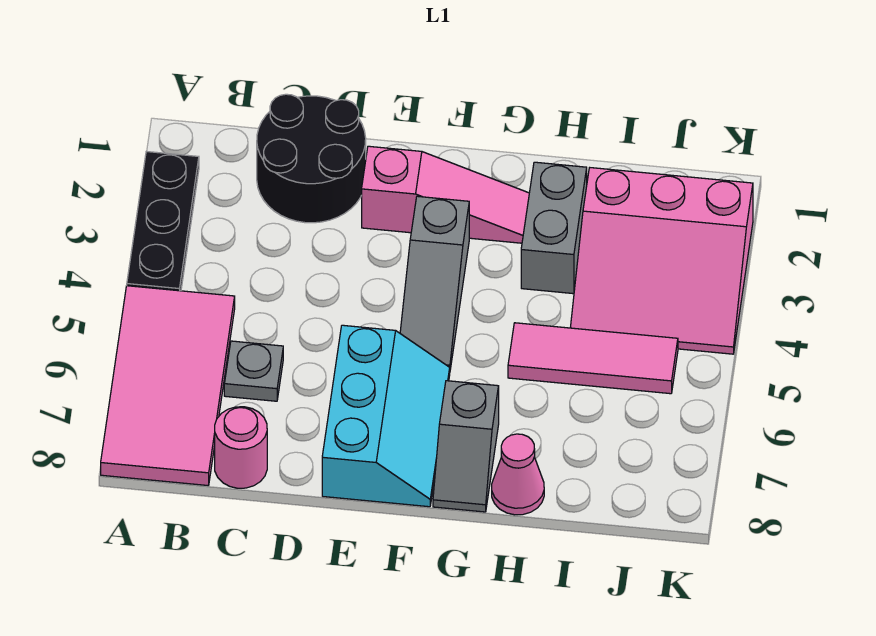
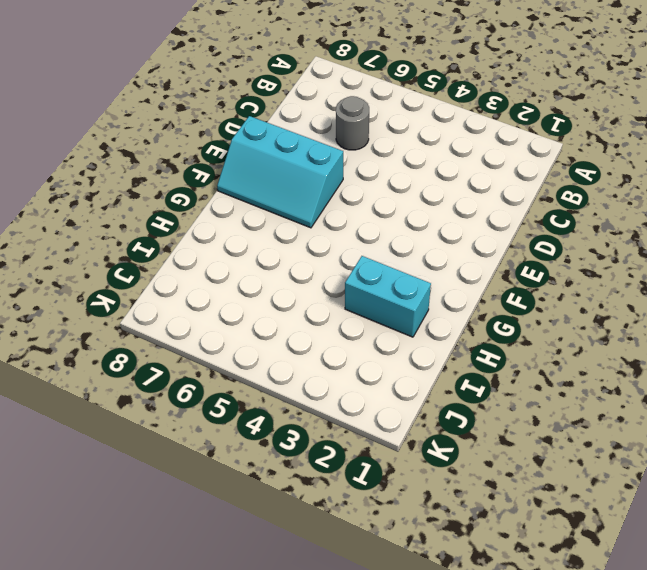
grey 1x1 round brick [336,96,369,150] -> grey 1x1 plate [224,341,283,401]
cyan 1x2 brick [345,256,431,337] -> grey 1x2 brick [521,162,587,294]
none -> black 1x3 plate [127,151,199,291]
none -> pink 2x4 tile [101,286,235,485]
none -> black 2x2 round brick [257,94,366,223]

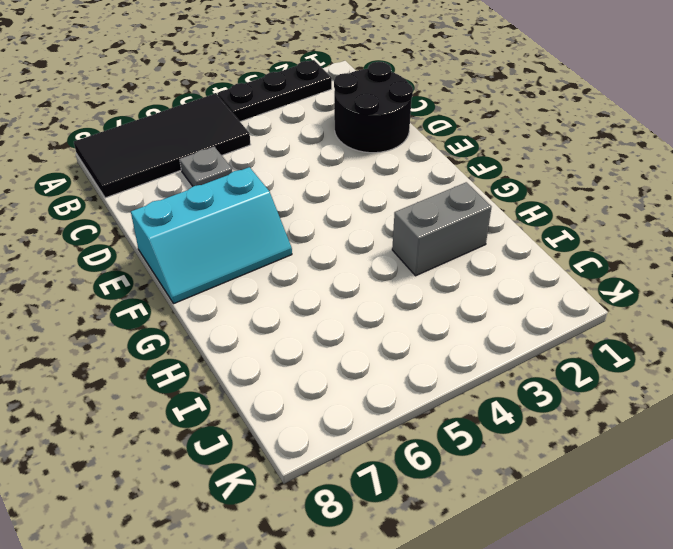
black 2x4 tile [74,93,251,198] -> pink 2x4 tile [101,286,235,485]
none -> pink 1x1 round brick [215,407,267,488]
none -> pink 1x3 slope [362,146,529,243]
none -> grey 1x3 slope [400,196,469,369]

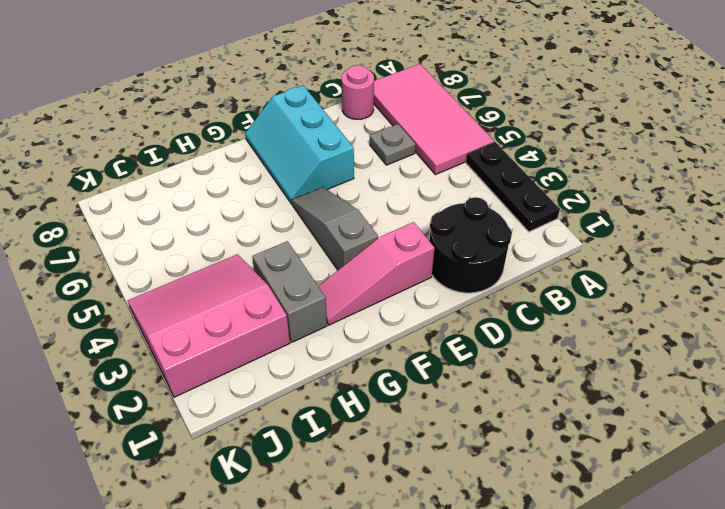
none -> grey 1x2 slope [433,381,499,512]
none -> pink 1x3 tile [508,323,678,394]
none -> pink 1x1 cone [492,434,544,515]

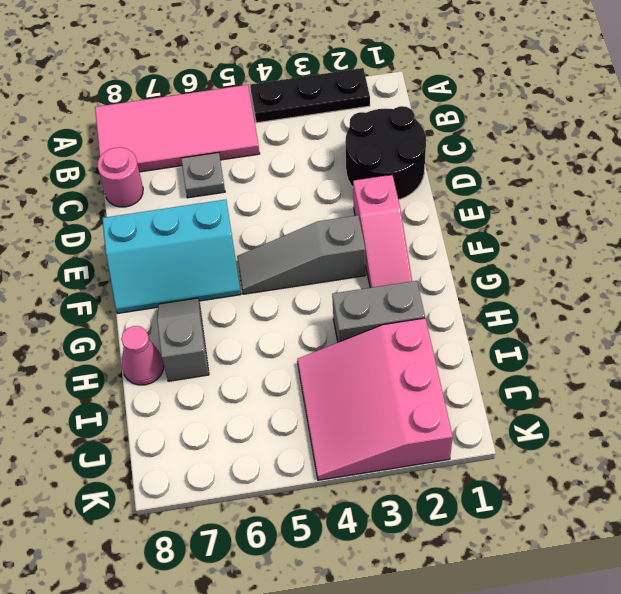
grey 1x2 slope [157,298,209,381] -> grey 1x2 slope turned to [433,381,499,512]
none -> pink 1x3 tile [508,323,678,394]

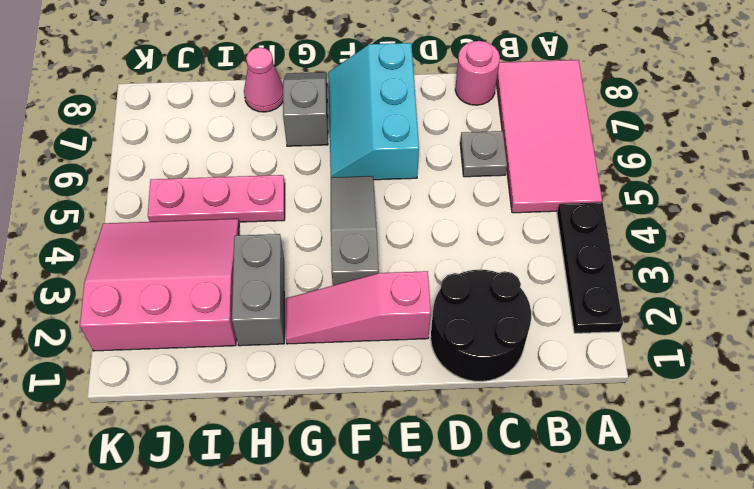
pink 1x3 plate [148,175,285,222] -> pink 1x3 tile [508,323,678,394]

